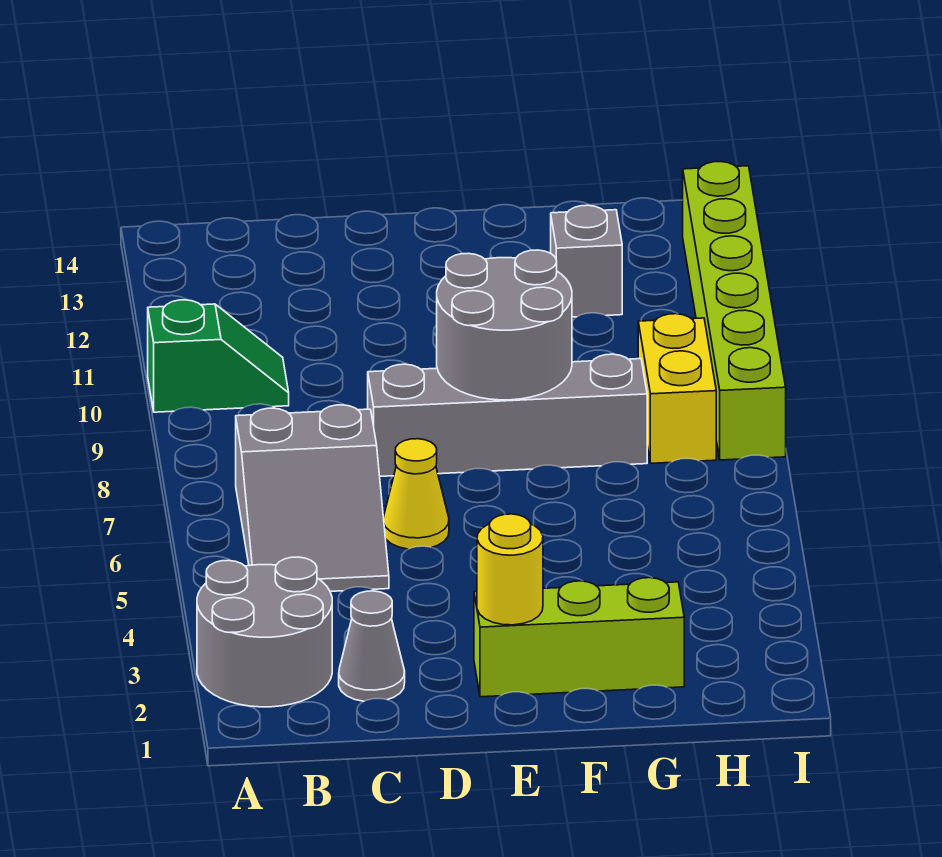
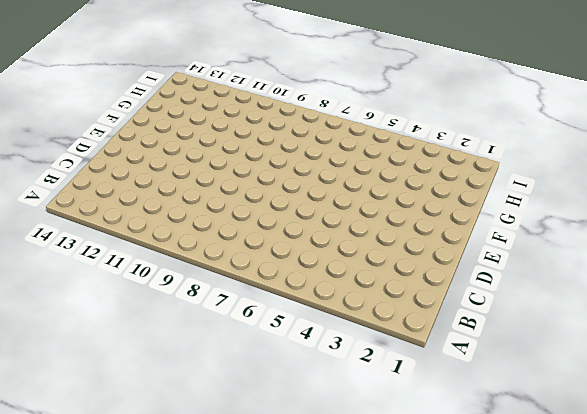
none -> grey 2x2 round brick [197,557,332,707]
none -> green 1x2 slope [148,300,289,412]
none -> grey 2x3 slope [236,405,389,591]

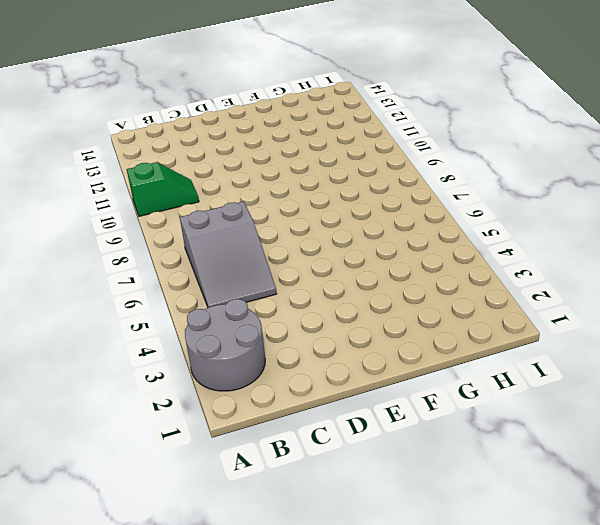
none -> grey 1x1 cone [339,591,405,701]
none -> yellow 1x1 cone [384,439,449,549]
none -> grey 1x4 brick [368,354,647,476]

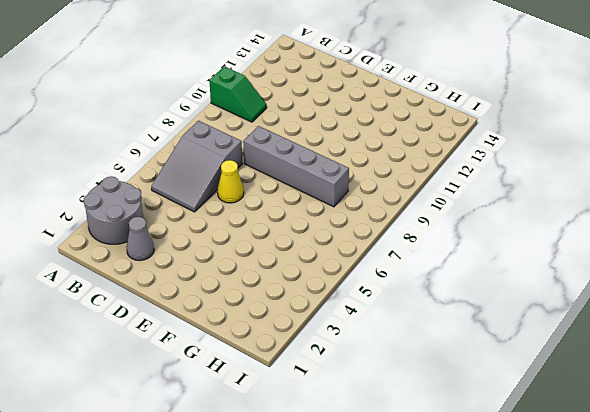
none -> lime 1x3 brick [474,578,684,697]
none -> grey 1x1 brick [551,205,622,317]
none -> yellow 1x2 brick [638,314,716,463]

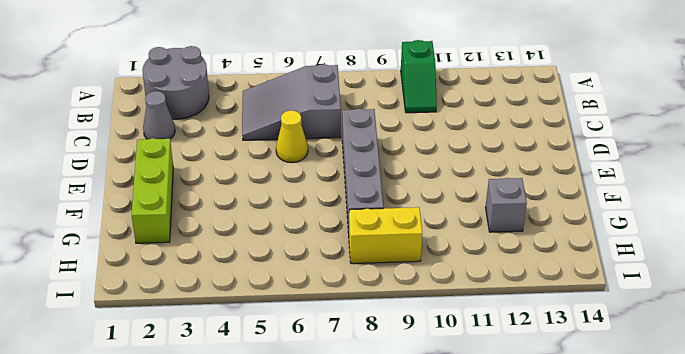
none -> lime 1x6 brick [683,162,786,460]
none -> yellow 1x1 round brick [477,514,543,625]
none -> grey 2x2 round brick [437,250,572,400]

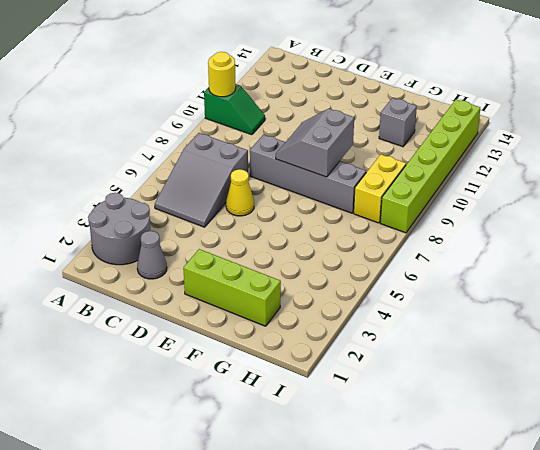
yellow 1x1 round brick [208,52,236,97] -> yellow 1x1 round brick moved to [477,514,543,625]
grey 2x2 slope [276,109,354,177] -> grey 2x2 round brick [437,250,572,400]

